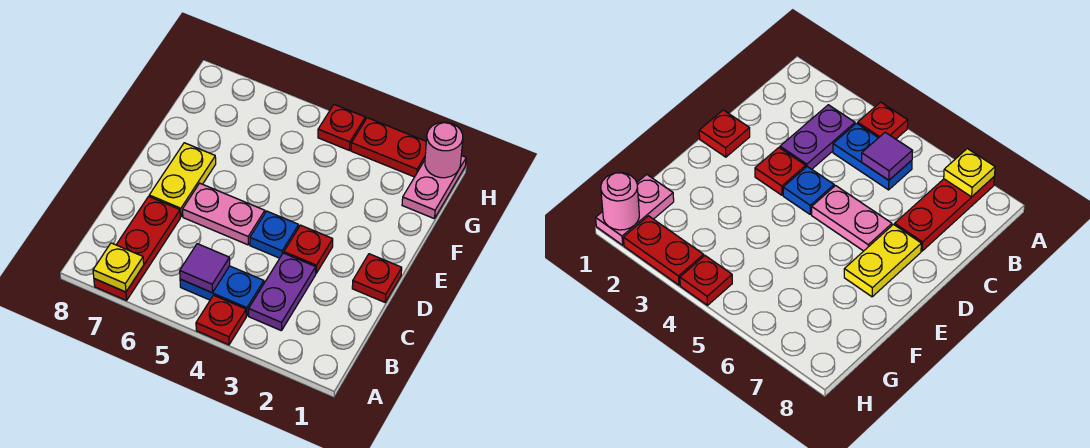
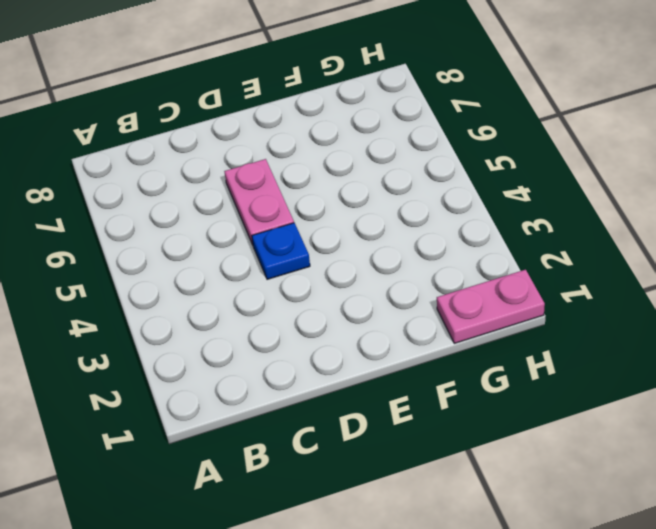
none -> red 1x1 plate [196,295,246,345]
none -> red 1x3 plate [94,197,180,301]
none -> purple 1x2 plate [249,253,316,331]

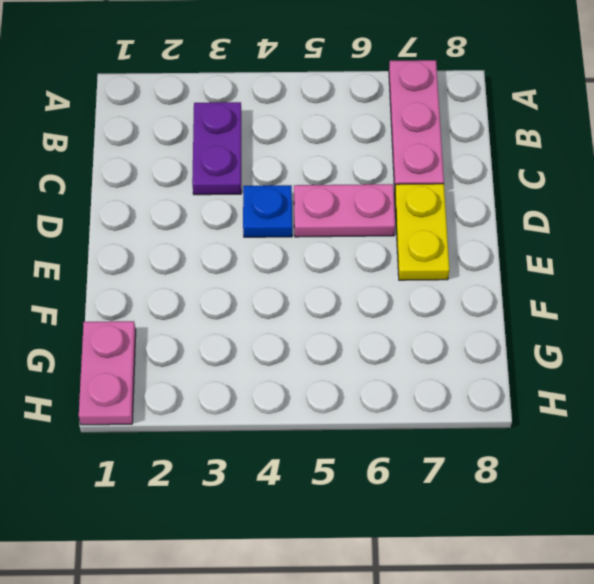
pink 1x3 plate [389,60,444,190] -> red 1x3 plate [94,197,180,301]
none -> red 1x1 plate [196,295,246,345]
none -> blue 1x2 plate [180,266,264,316]
none -> red 1x1 plate [352,254,402,302]

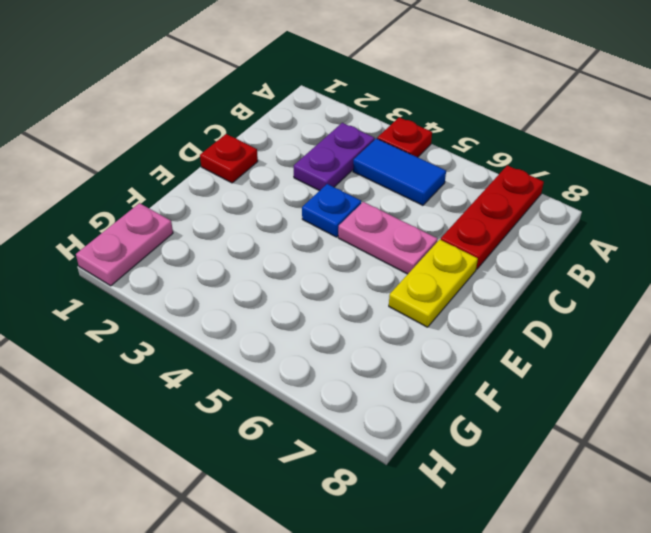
blue 1x2 tile [353,138,446,205] -> blue 1x2 plate [180,266,264,316]
none -> red 1x1 plate [284,225,333,273]
none -> red 1x2 plate [351,118,426,177]
none -> red 1x1 plate [318,105,365,150]

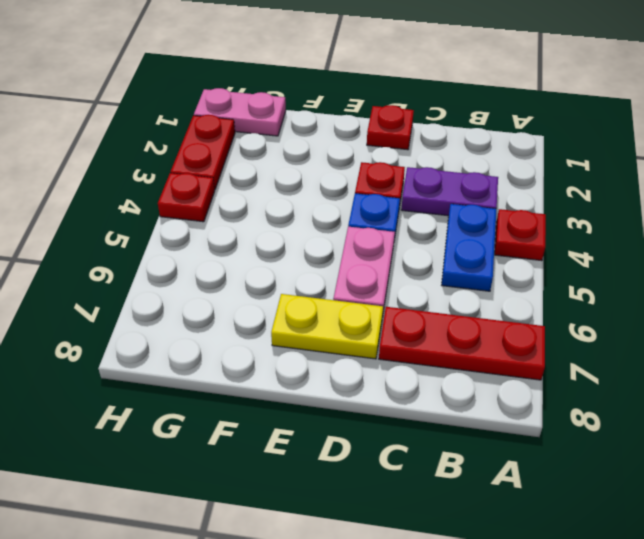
none -> yellow 1x1 plate [93,243,144,292]
none -> purple 1x1 tile [180,244,230,293]
none -> pink 1x1 round brick [425,122,463,178]

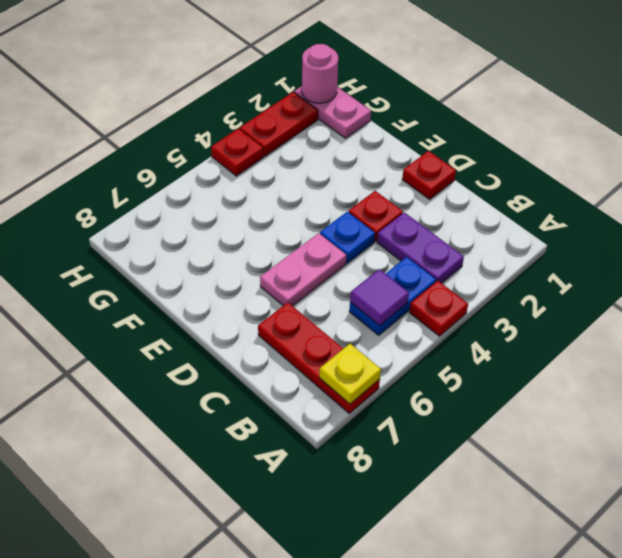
none -> yellow 1x2 plate [149,143,216,217]

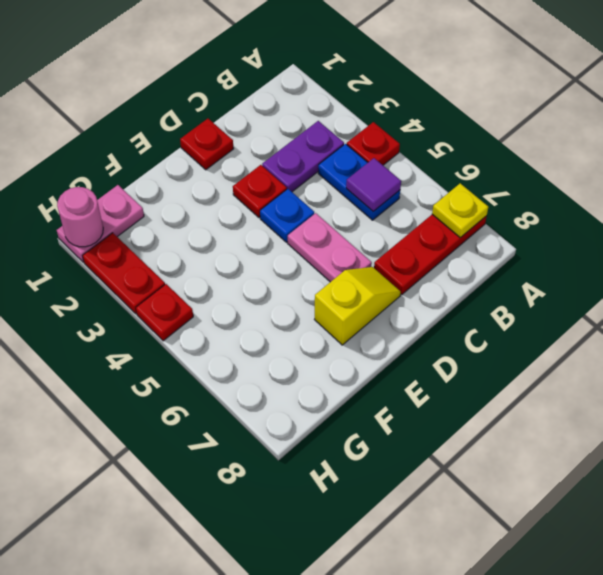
yellow 1x2 slope [315,267,401,345] -> yellow 1x2 plate [149,143,216,217]

